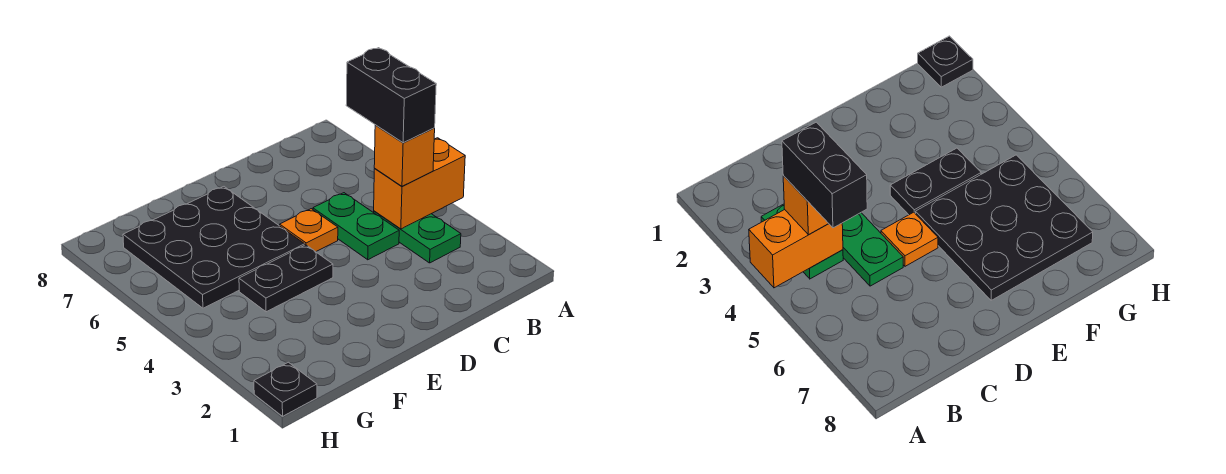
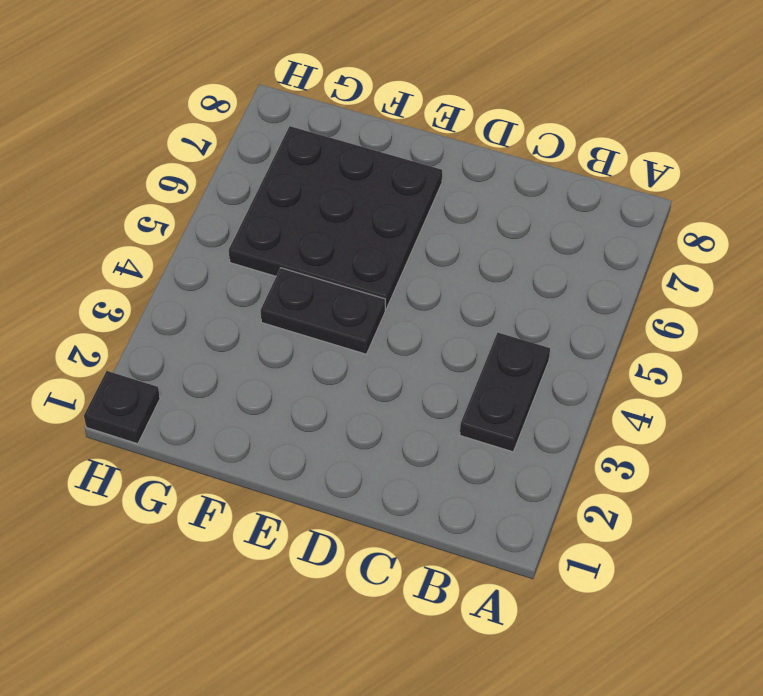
black 1x2 plate [460,333,550,452] -> green 1x2 plate [374,211,461,263]
none -> green 1x2 plate [313,193,399,260]
none -> orange 1x1 plate [280,209,338,252]

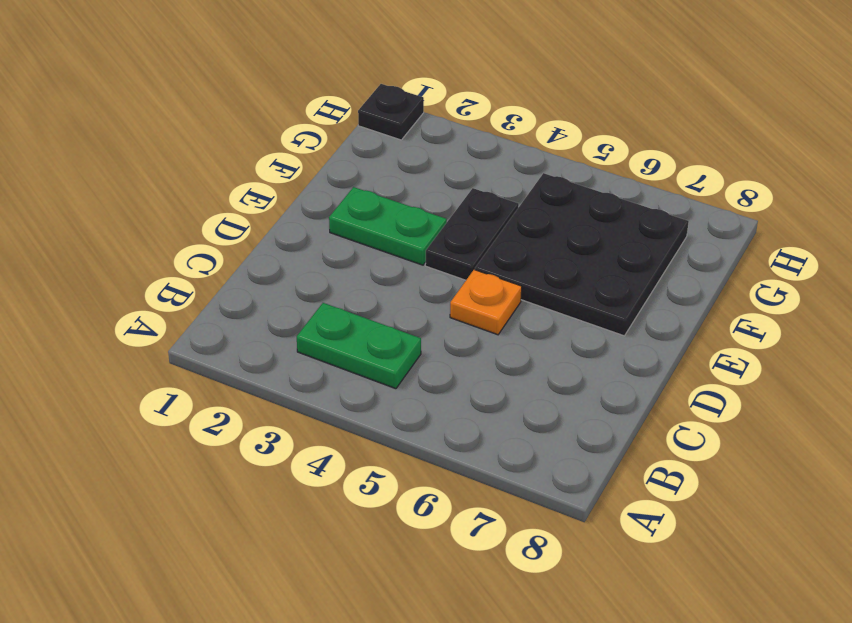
green 1x2 plate [329,187,447,265] -> green 1x2 plate moved to [313,193,399,260]
none -> orange 1x2 brick [374,138,465,229]
none -> orange 1x1 brick [374,125,435,186]

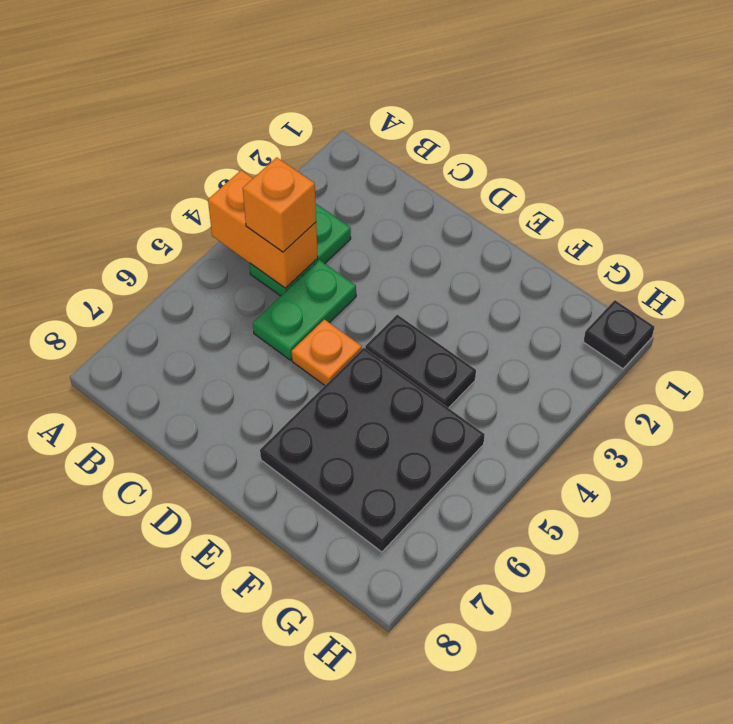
none -> black 1x2 brick [346,48,436,143]

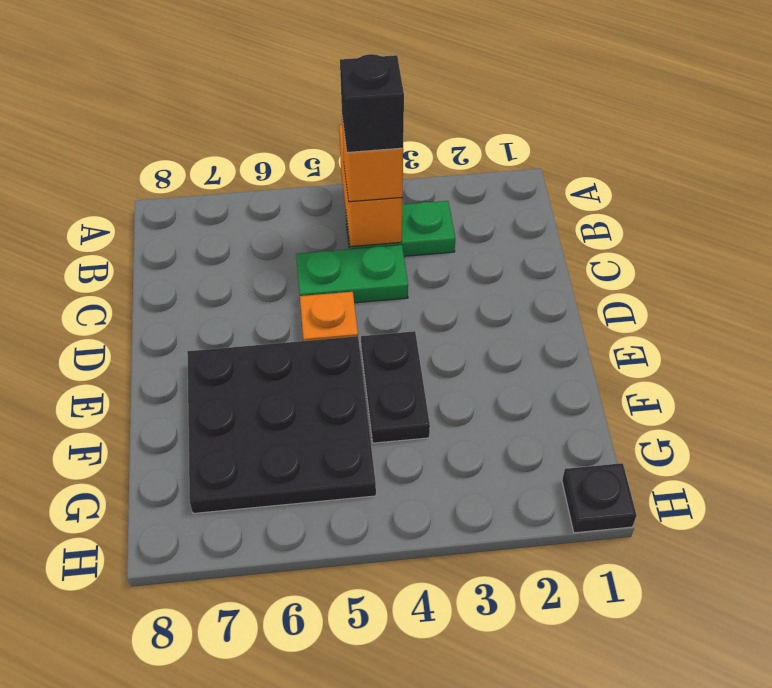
black 1x1 brick [340,54,404,152] -> black 1x2 brick [346,48,436,143]

